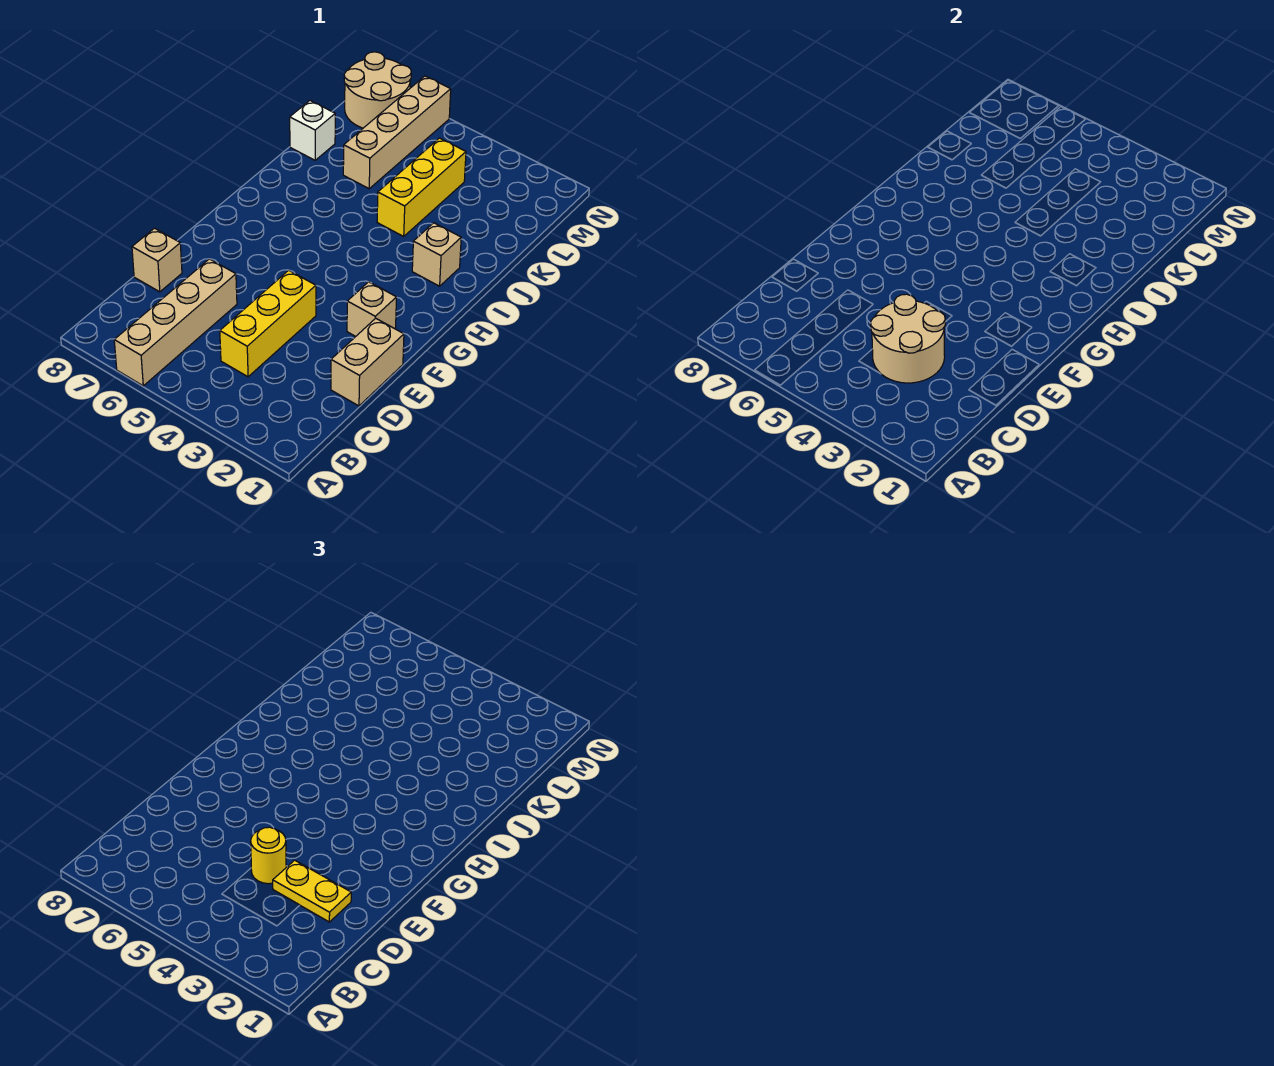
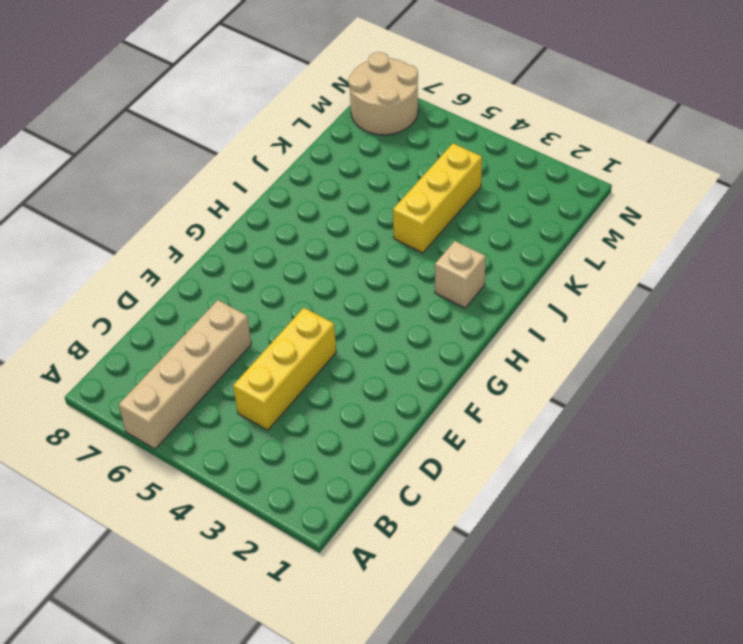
none -> tan 1x2 brick [331,318,404,406]
none -> tan 1x1 brick [132,228,182,292]
none -> tan 1x1 brick [347,282,397,336]

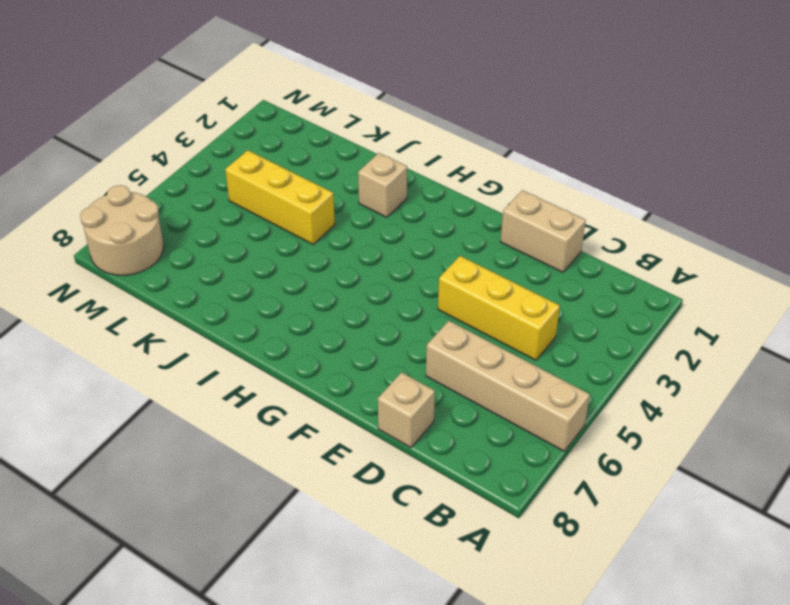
none -> tan 1x1 brick [347,282,397,336]
none -> tan 1x4 brick [343,76,451,189]
none -> white 1x1 brick [290,101,335,160]

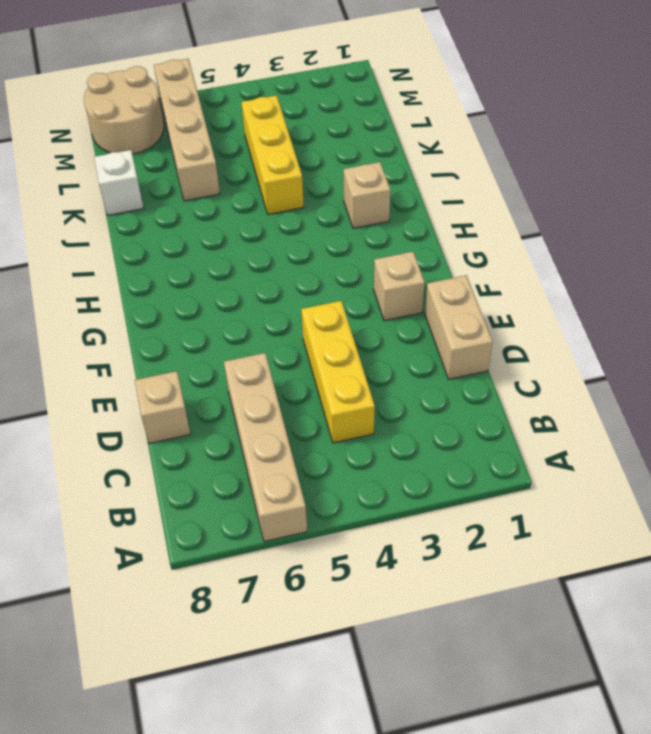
none -> tan 2x2 round brick [871,294,945,383]
none -> yellow 1x2 plate [273,860,351,922]
none -> yellow 1x1 round brick [251,827,286,884]

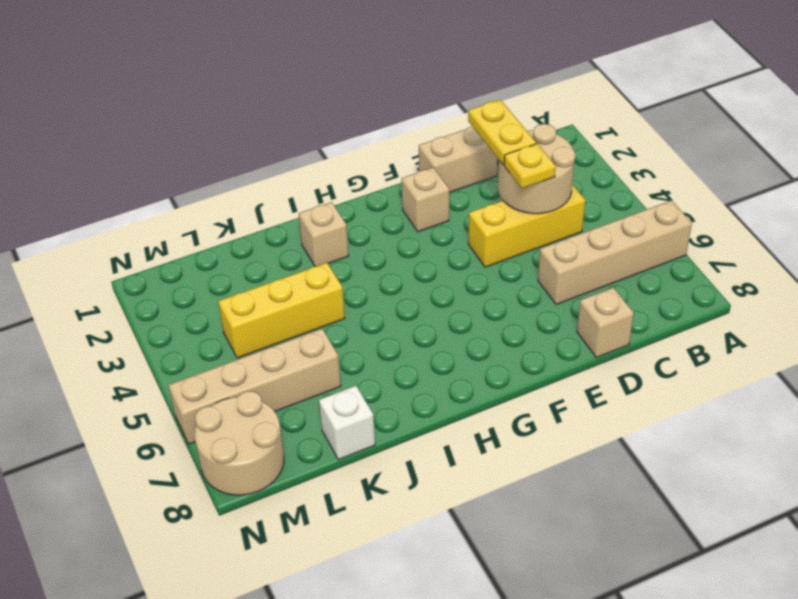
yellow 1x1 plate [504,144,556,188] -> yellow 1x1 round brick [251,827,286,884]

